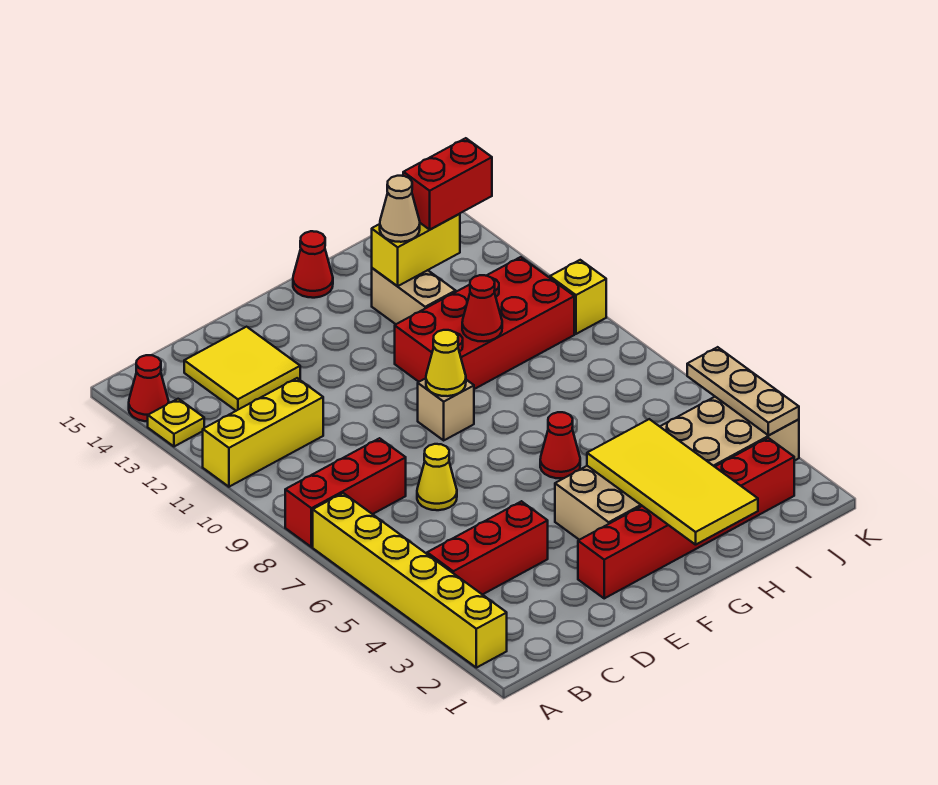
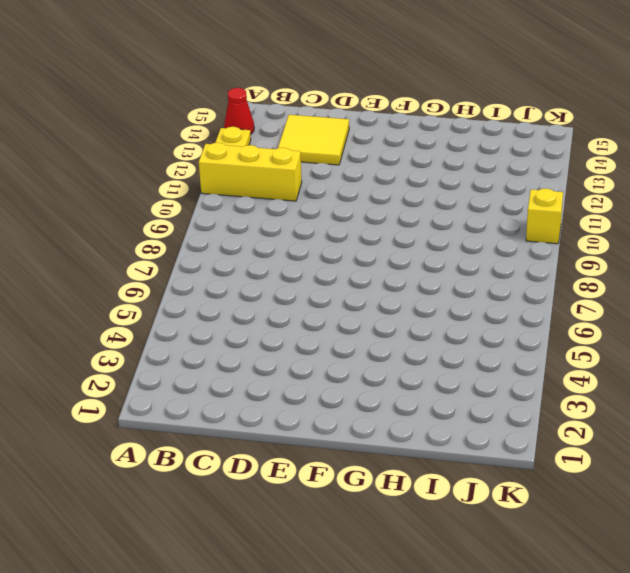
none -> yellow 1x6 brick [313,493,507,668]
none -> red 1x3 brick [285,438,406,547]
none -> red 1x3 brick [427,501,548,595]

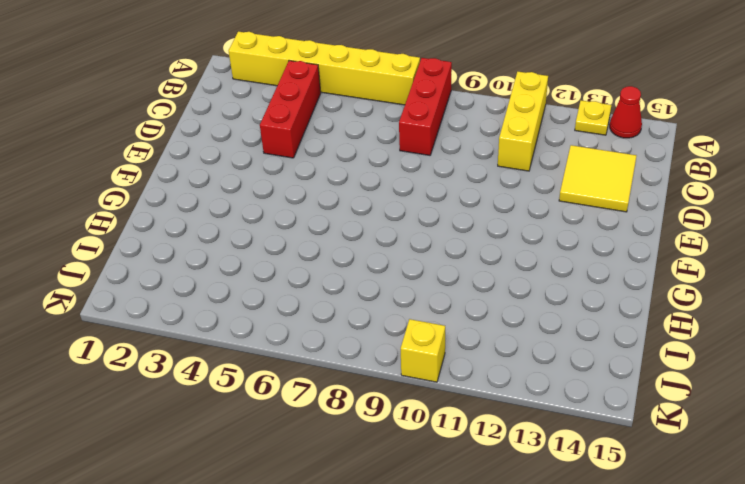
none -> yellow 1x1 cone [417,444,457,510]
none -> red 1x6 brick [578,438,794,598]
none -> tan 2x6 brick [555,397,799,540]

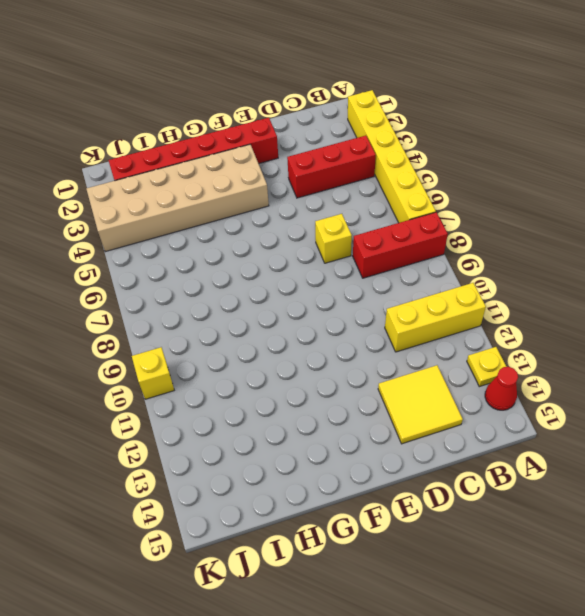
yellow 1x1 brick [315,214,352,263] -> yellow 1x1 cone [417,444,457,510]
none -> tan 1x1 brick [418,378,474,440]
none -> red 1x1 cone [540,412,580,478]
none -> red 2x4 brick [395,257,574,389]

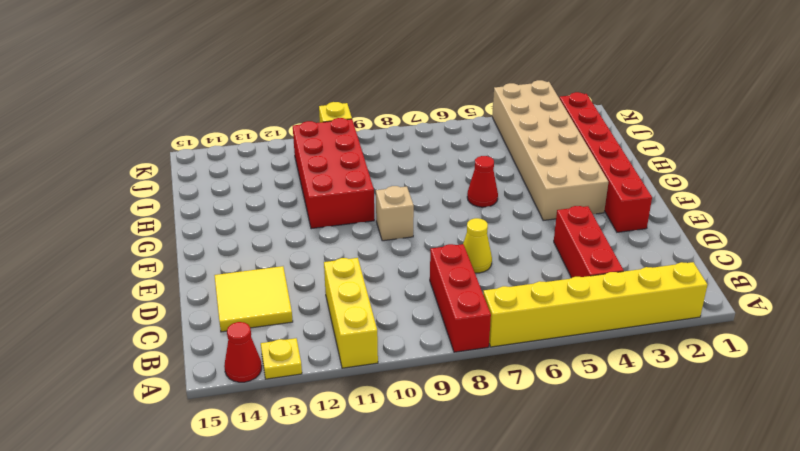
none -> red 1x1 cone [293,231,333,298]
none -> tan 1x2 brick [372,268,456,324]
none -> yellow 1x1 cone [426,330,466,396]

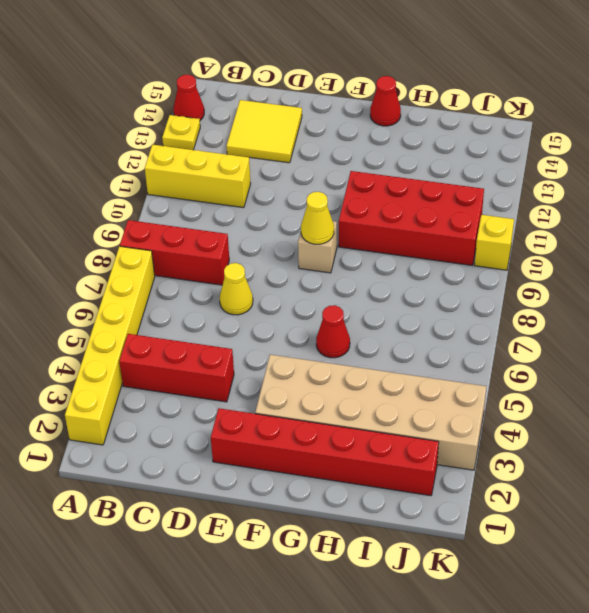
none -> tan 1x2 brick [372,268,456,324]
none -> yellow 2x4 tile [587,419,758,545]
none -> red 1x1 cone [462,275,502,341]

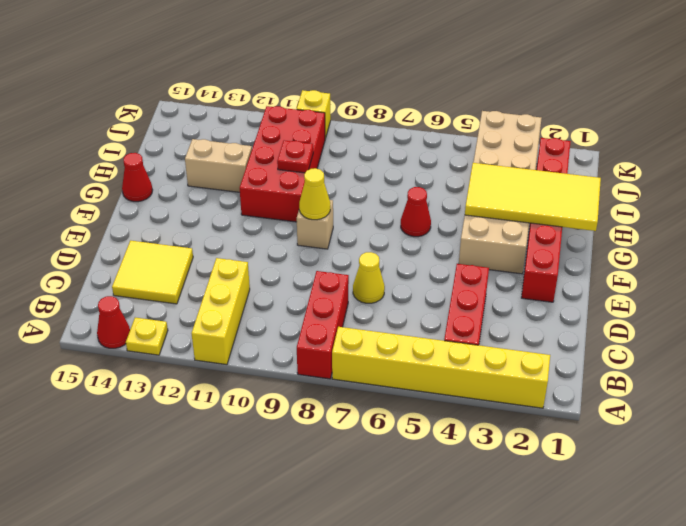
red 1x1 plate [277,141,313,173] -> red 1x1 cone [462,275,502,341]
none -> yellow 1x2 brick [372,214,460,286]
none -> tan 1x3 plate [687,347,799,435]
none -> tan 1x1 cone [380,176,420,242]

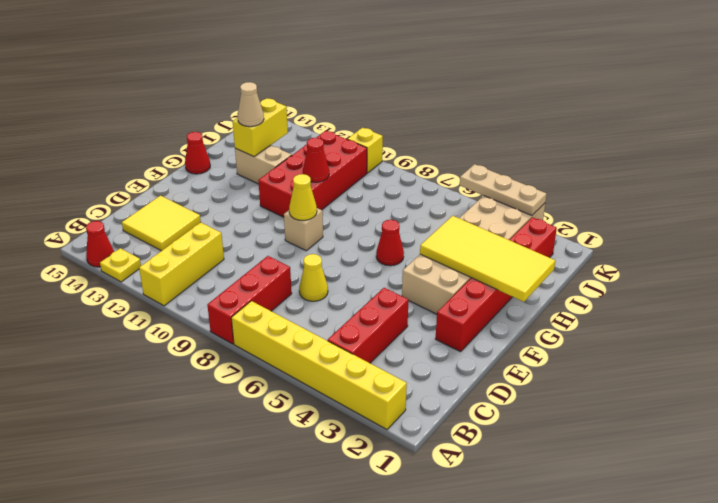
none -> red 1x2 brick [403,138,492,230]

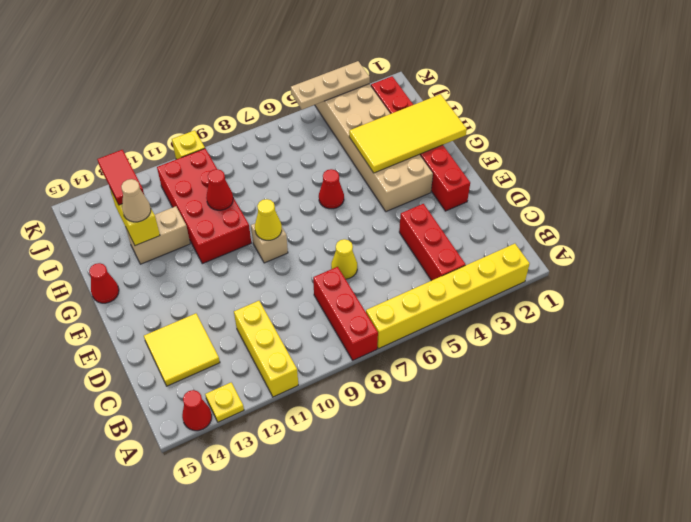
red 1x2 tile [97,150,144,205] -> red 1x2 brick [403,138,492,230]

